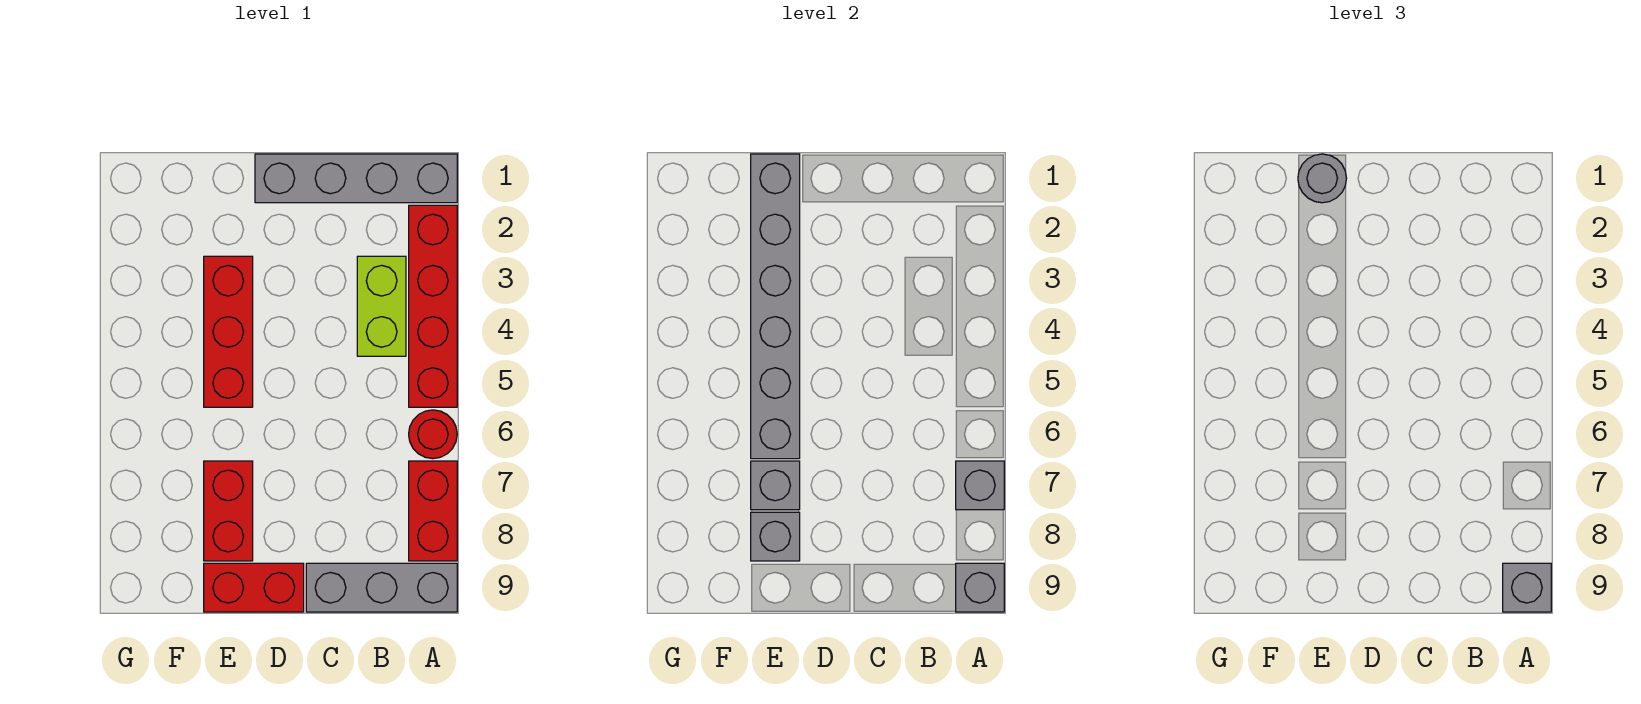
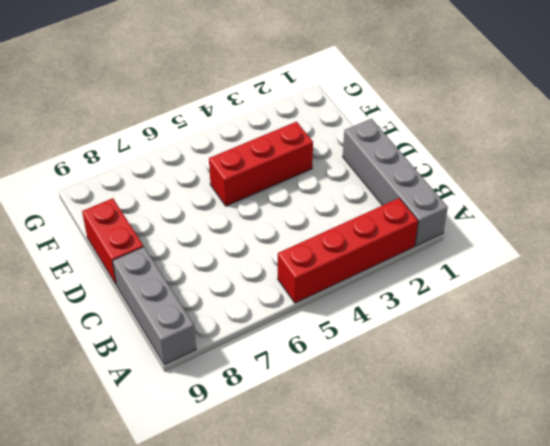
none -> red 1x1 round brick [409,410,457,459]
none -> red 1x2 brick [409,461,457,561]
none -> lime 1x2 brick [357,256,406,356]

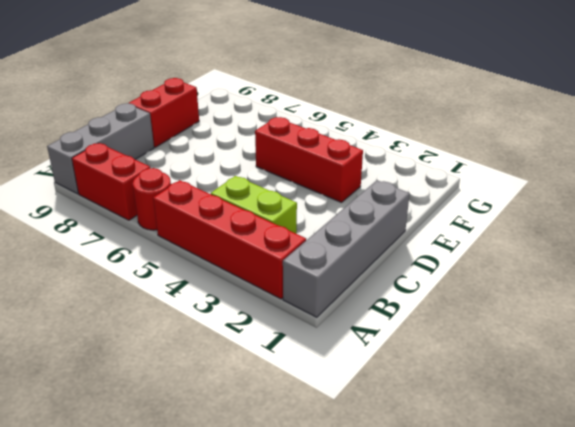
none -> red 1x2 brick [204,461,253,561]
none -> grey 1x1 brick [956,461,1004,510]
none -> grey 1x1 brick [956,563,1004,612]

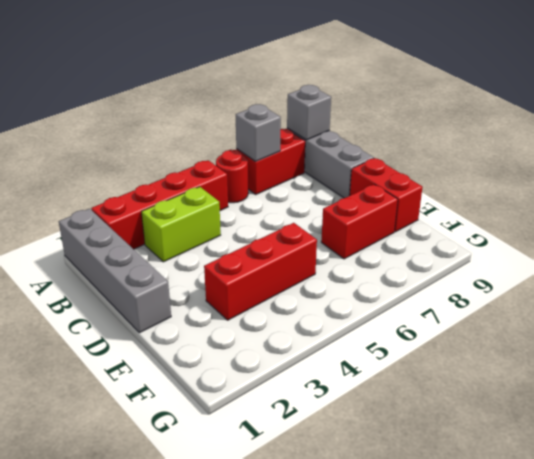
none -> grey 1x6 brick [751,154,800,459]
none -> grey 1x1 brick [751,461,800,510]
none -> grey 1x1 brick [751,512,800,561]

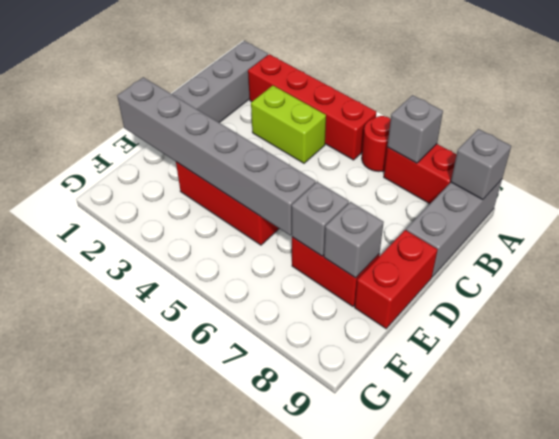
none -> grey 1x1 brick [1503,563,1551,612]
none -> grey 1x1 round brick [1298,154,1347,203]

